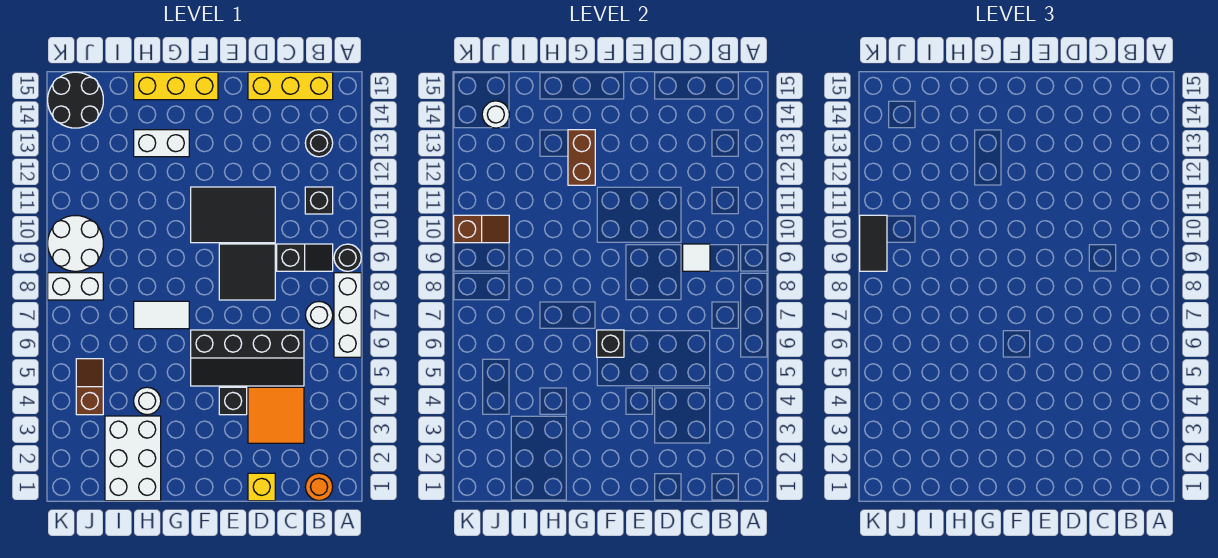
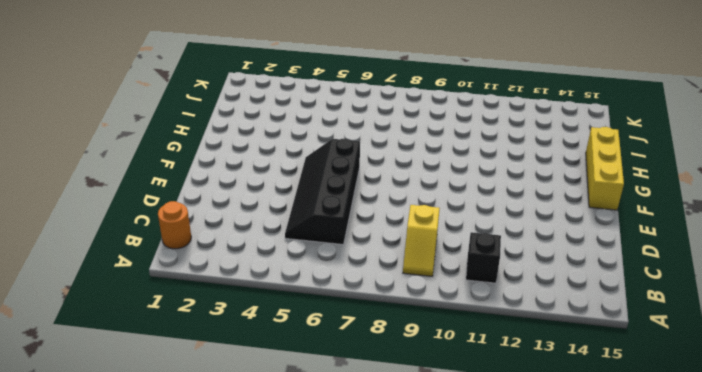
yellow 1x2 slope [403,205,440,276] -> black 1x2 slope [277,244,333,271]
none -> white 1x3 brick [334,273,361,357]
none -> black 1x1 round brick [334,244,361,271]
none -> white 1x1 round brick [305,302,333,329]

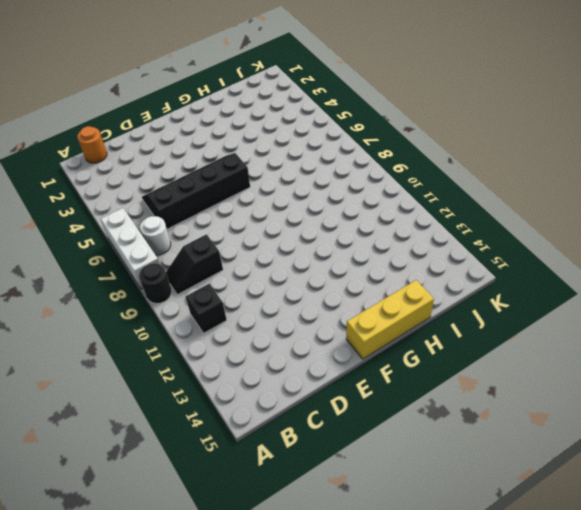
none -> black 1x1 round brick [305,130,333,157]
none -> yellow 1x3 brick [248,72,333,100]
none -> orange 2x2 tile [248,387,304,443]

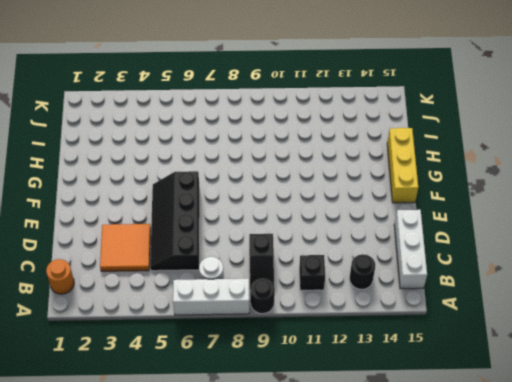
white 1x3 brick [394,210,427,289] -> yellow 1x3 brick [248,72,333,100]
none -> yellow 1x1 brick [248,473,275,501]
none -> black 2x2 tile [219,244,275,300]
none -> black 2x3 tile [191,187,275,243]

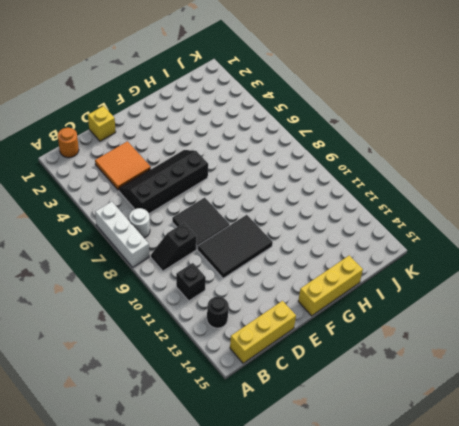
none -> black 1x1 round brick [334,244,361,271]
none -> black 1x1 brick [219,387,247,415]
none -> white 1x2 tile [134,301,189,329]

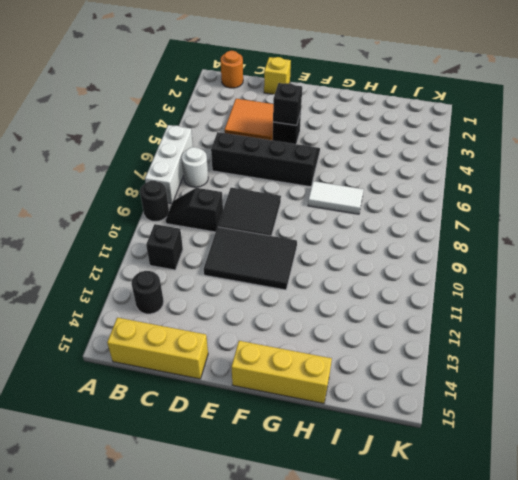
black 1x1 brick [273,83,302,125] -> black 1x1 brick moved to [597,330,624,357]
none -> white 1x2 brick [134,130,189,157]
none -> white 2x3 brick [105,416,161,501]
none -> white 1x1 round brick [134,387,161,415]

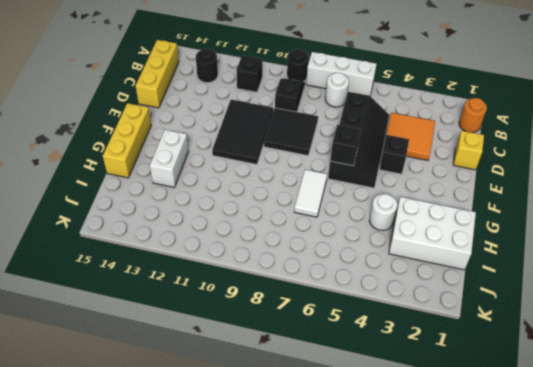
none -> brown 1x2 slope [76,359,103,415]
none -> white 1x2 brick [48,273,103,300]
none -> white 2x2 round brick [48,216,103,271]

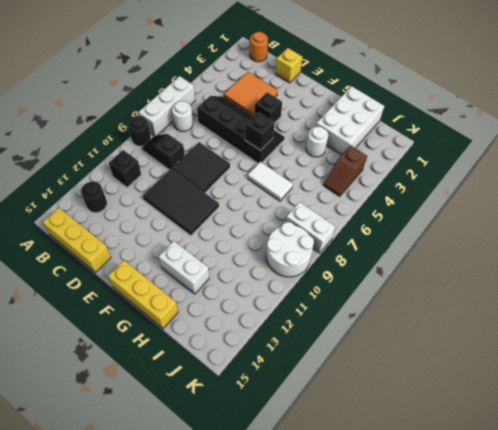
none -> black 2x2 round brick [48,72,103,128]
none -> white 1x1 tile [683,244,710,271]
none -> brown 1x2 brick [568,130,595,185]

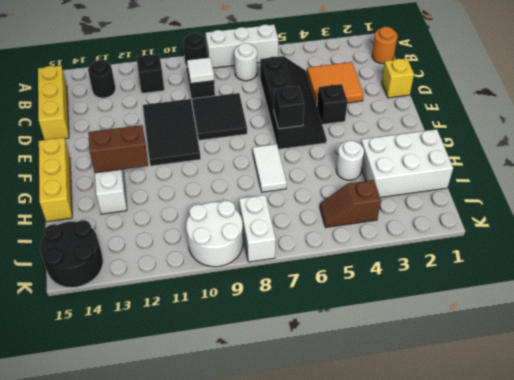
none -> brown 1x2 slope [454,215,509,243]
none -> white 1x1 round brick [482,101,509,128]
none -> black 1x2 tile [860,215,887,271]

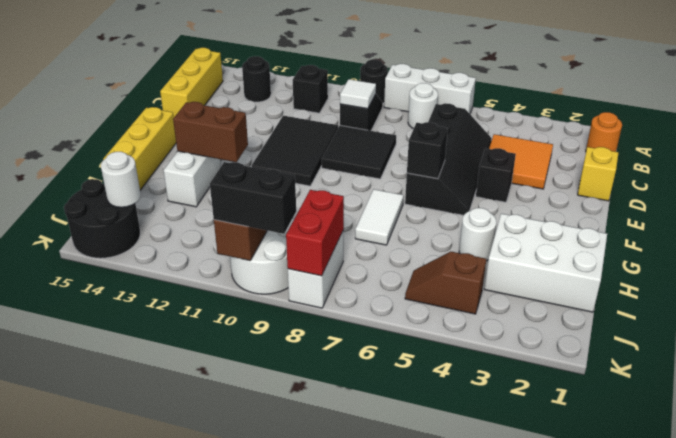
red 1x2 brick [286,190,344,276] -> none
black 1x2 brick [210,162,296,234] -> black 1x2 tile [860,215,887,271]

